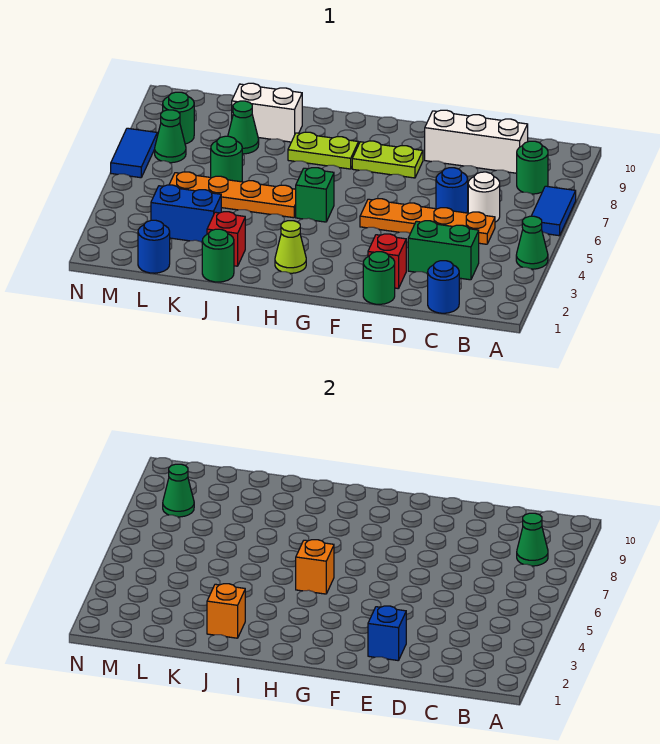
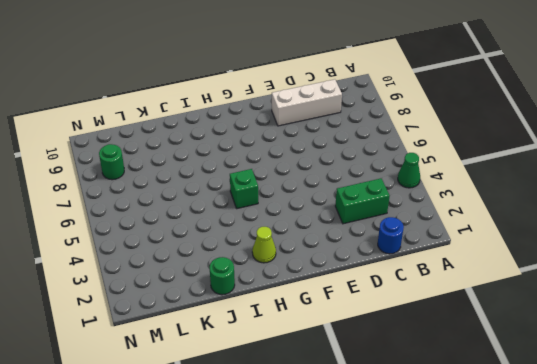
none -> blue 1x2 tile [532,186,576,236]
none -> green 1x1 round brick [517,141,548,194]
none -> orange 1x4 plate [360,199,495,244]
none -> white 1x1 round brick [468,172,500,222]

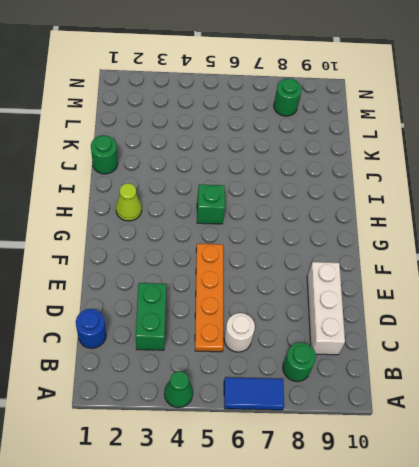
none -> blue 1x1 round brick [436,168,468,213]
none -> green 1x1 round brick [363,252,395,304]
none -> red 1x1 brick [368,234,406,289]
none -> lime 1x2 plate [352,141,423,178]

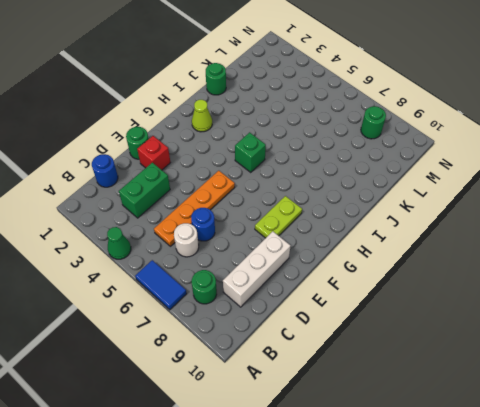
none -> lime 1x2 plate [288,132,359,169]
none -> orange 1x4 plate [169,172,296,218]
none -> red 1x1 brick [207,212,245,266]
none -> white 1x2 brick [232,83,302,142]

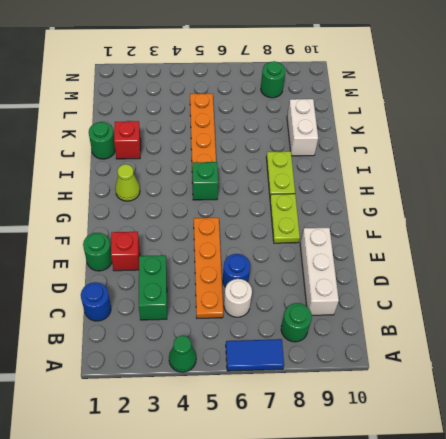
none -> blue 1x2 brick [151,185,221,242]
none -> green 1x1 round brick [211,136,242,182]
none -> green 1x1 cone [228,101,259,154]
none -> blue 1x1 round brick [138,220,170,273]

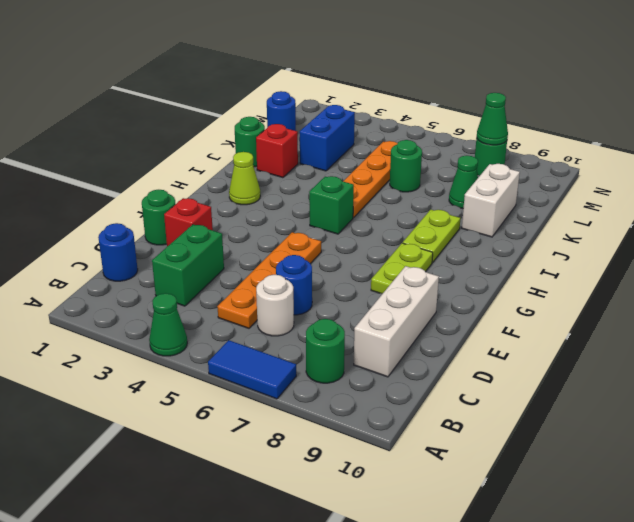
none -> green 1x1 cone [155,110,186,163]
none -> blue 1x2 tile [111,128,157,178]
none -> green 1x1 cone [517,513,548,566]
none -> blue 1x1 brick [368,606,406,661]

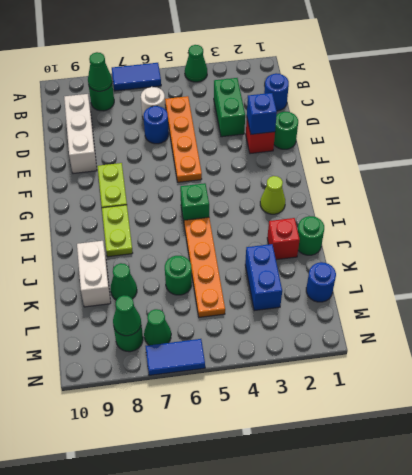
none -> orange 1x1 brick [296,540,334,594]
none -> orange 1x1 brick [207,584,245,638]

